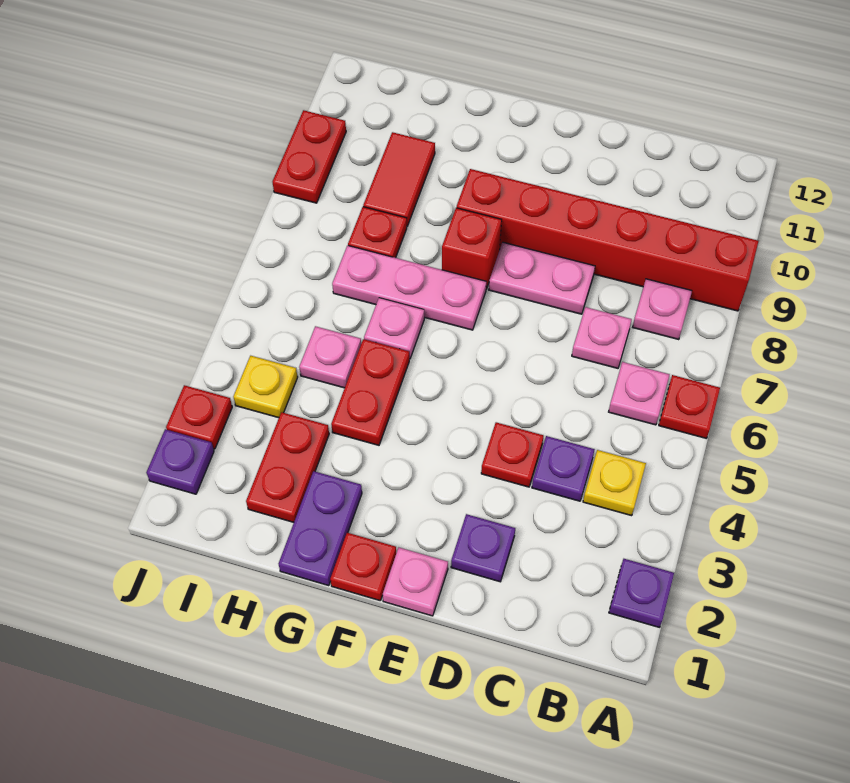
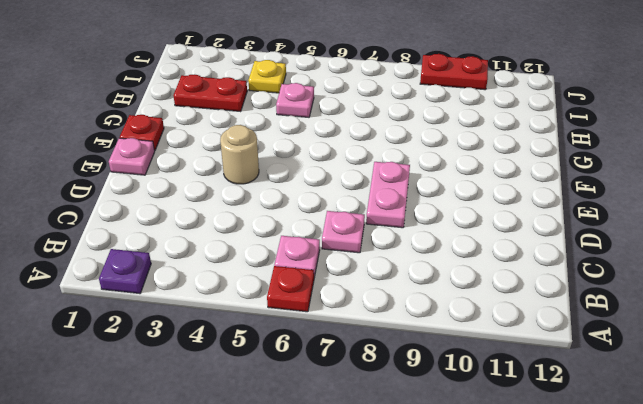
tan 1x1 round brick [220,125,259,184] -> none
none -> red 1x6 brick [457,169,759,311]
none -> yellow 1x1 plate [583,450,646,516]
none -> pink 1x1 plate [633,279,692,340]

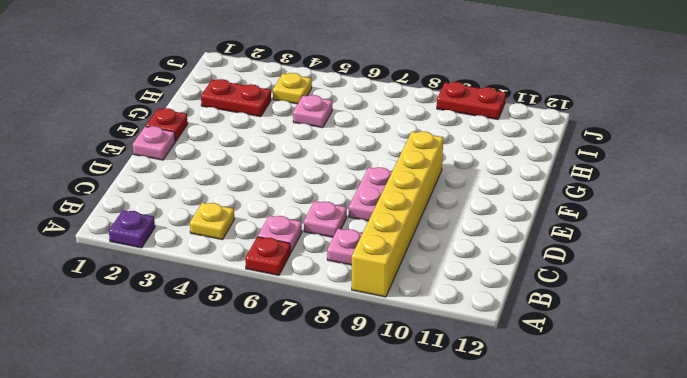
yellow 1x6 brick [352,131,443,297] -> red 1x6 brick [457,169,759,311]
none -> purple 1x1 plate [532,436,595,501]
none -> purple 1x1 plate [451,514,515,582]
none -> red 1x1 plate [481,422,543,487]

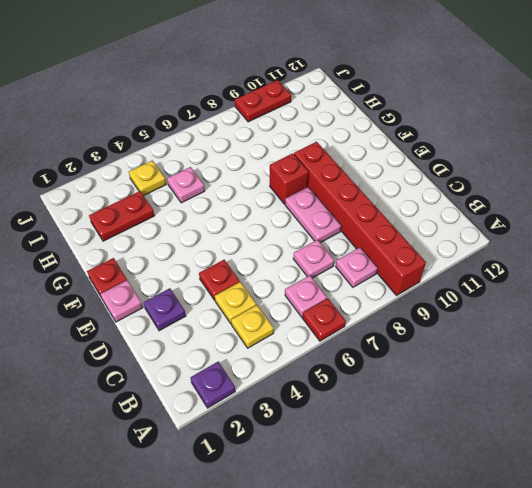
yellow 1x1 plate [215,282,256,324] -> purple 1x1 plate [532,436,595,501]
none -> pink 1x3 plate [332,245,486,330]
none -> purple 1x2 plate [279,471,362,586]
none -> red 1x2 plate [331,339,409,445]

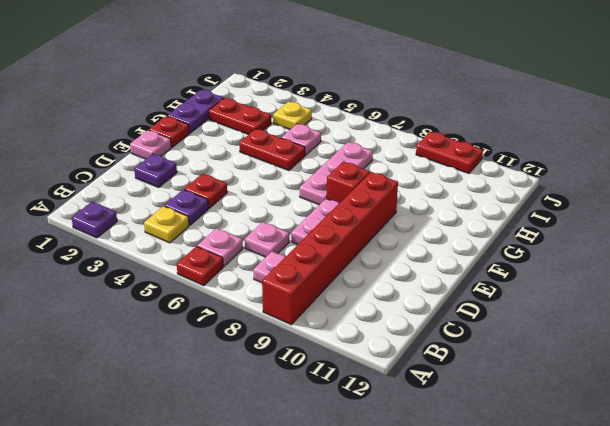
purple 1x2 plate [168,90,224,133] -> purple 1x2 plate turned to [279,471,362,586]
none -> pink 1x1 plate [364,298,424,359]
none -> red 1x1 plate [348,207,407,258]
none -> red 1x2 tile [363,132,435,226]

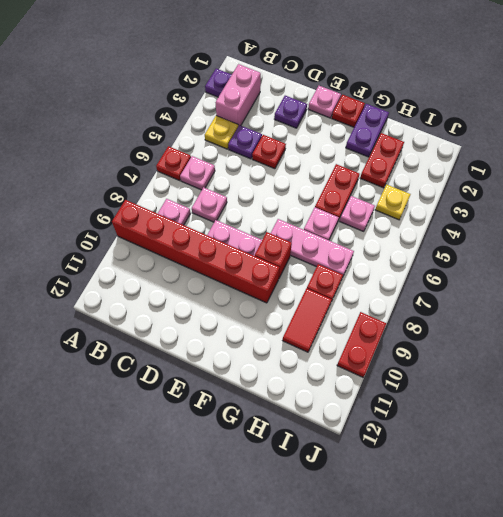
pink 1x2 brick [215,64,261,126] -> none
none -> purple 1x1 plate [146,429,214,494]
none -> red 1x1 plate [166,385,232,449]

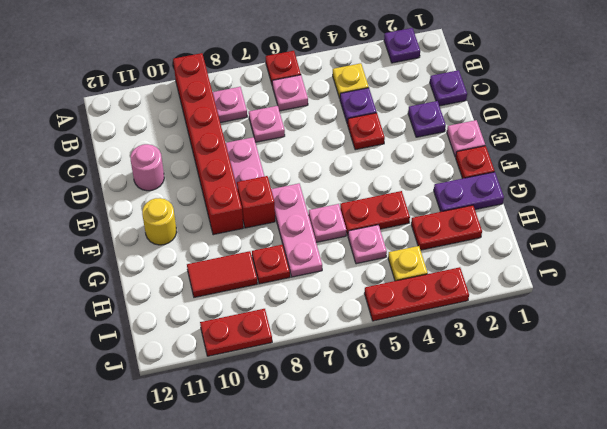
purple 1x1 plate [430,70,467,106] -> purple 1x1 plate moved to [146,429,214,494]
pink 1x1 round brick [130,144,164,191] -> none
yellow 1x1 round brick [142,198,176,245] -> none
red 1x3 plate [364,267,469,321] -> red 1x1 plate [166,385,232,449]

